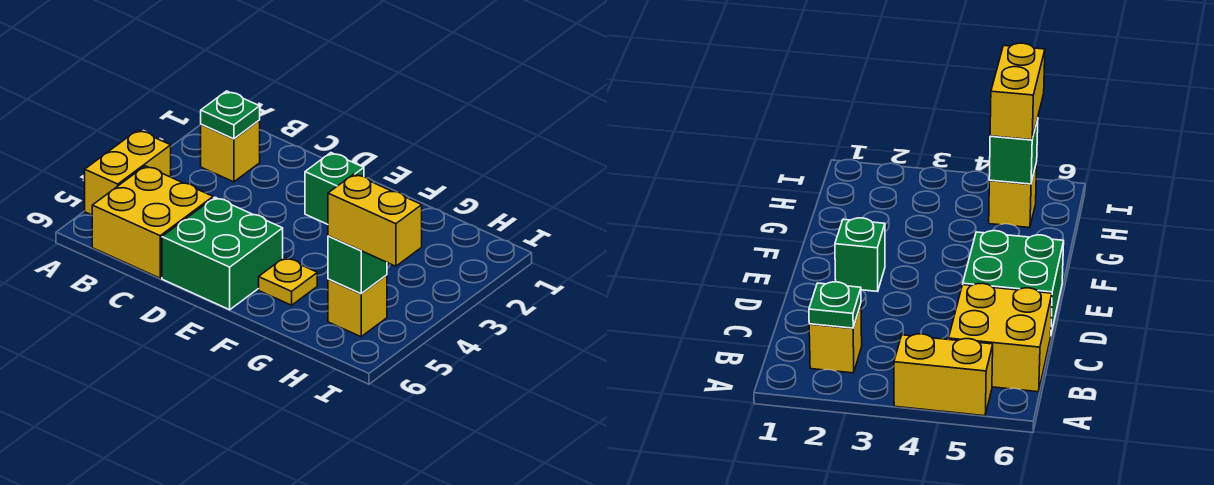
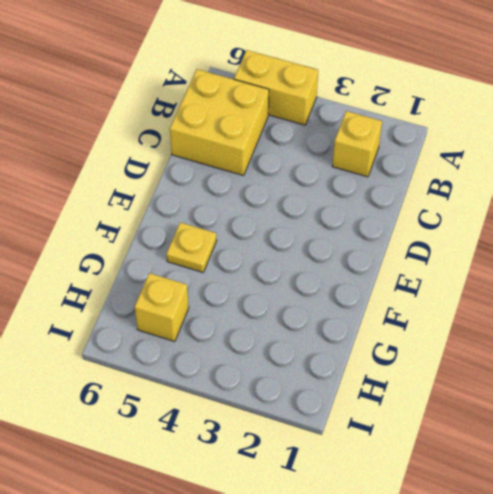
none -> green 2x2 brick [162,197,283,310]
none -> green 1x1 brick [305,153,364,224]

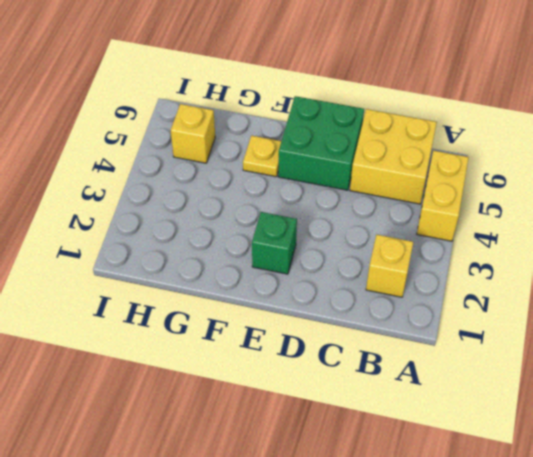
none -> green 1x1 plate [201,91,260,139]
none -> green 1x1 brick [328,236,387,294]

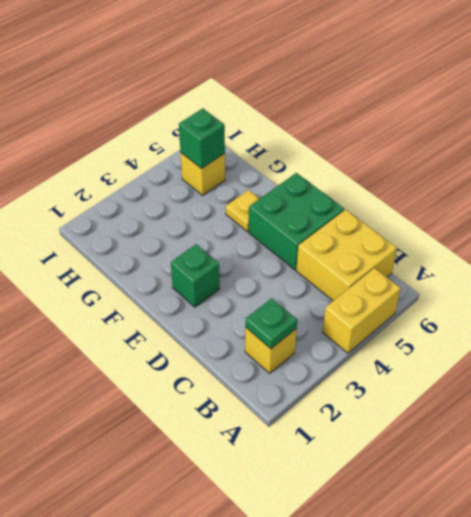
none -> yellow 1x2 brick [328,174,422,266]

